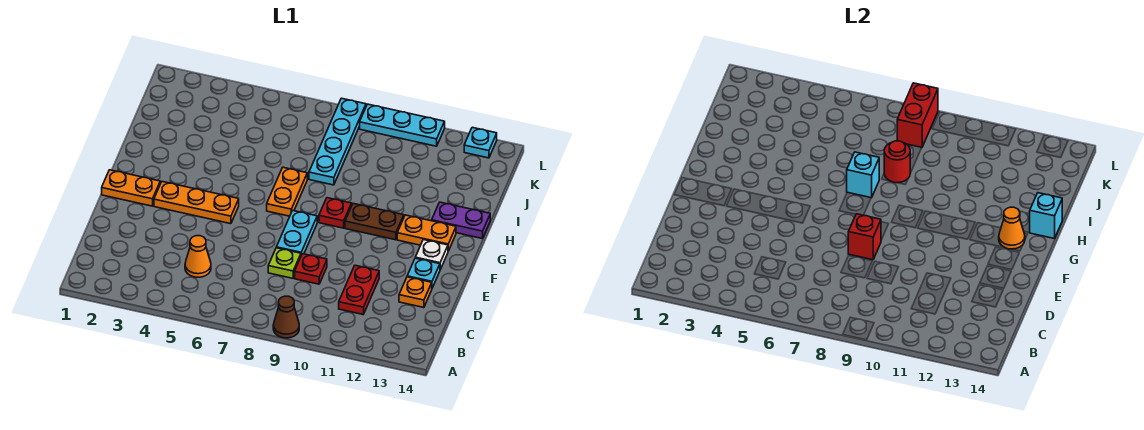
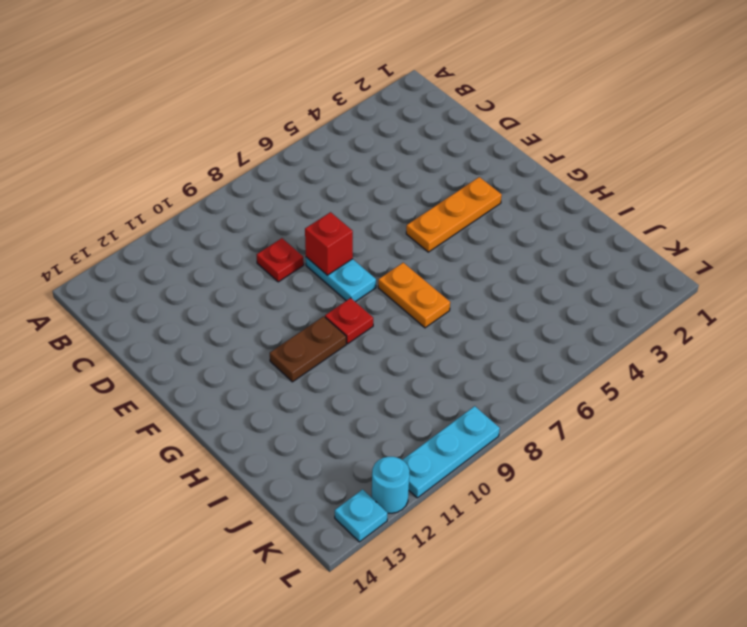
cyan 1x1 round brick [372,457,410,513] -> none
none -> brown 1x1 cone [273,296,299,338]
none -> orange 1x1 cone [185,236,211,277]
none -> red 1x2 plate [339,265,379,314]

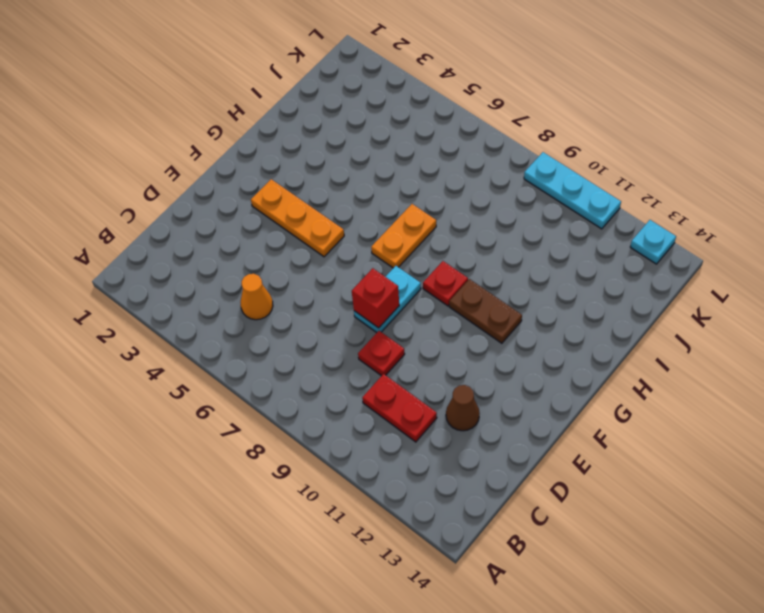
red 1x2 plate [362,374,437,442] -> red 1x2 plate turned to [339,265,379,314]
brown 1x1 cone [446,385,480,431] -> brown 1x1 cone moved to [273,296,299,338]
none -> lime 1x1 plate [268,248,301,278]
none -> orange 1x1 plate [399,277,432,308]
none -> cyan 1x1 plate [407,258,440,288]

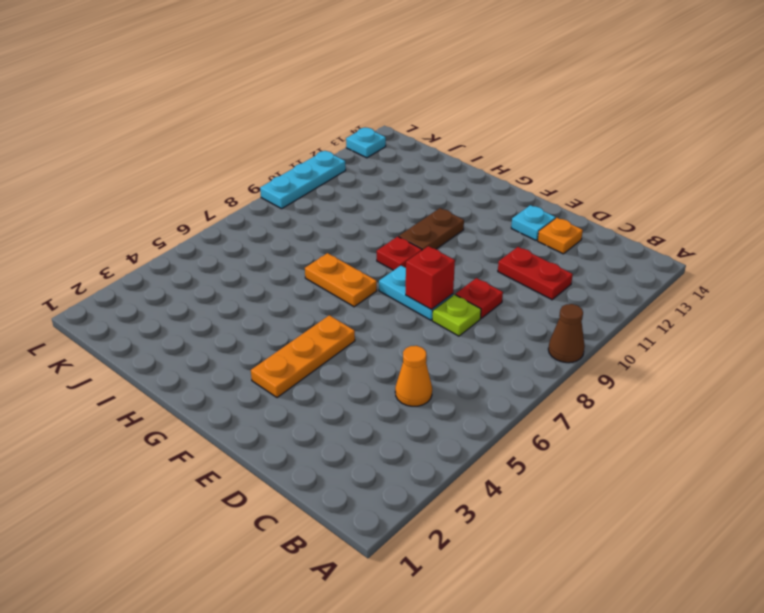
none -> orange 1x2 plate [102,170,160,206]
none -> white 1x1 plate [415,240,448,269]
none -> orange 1x2 plate [397,215,456,251]

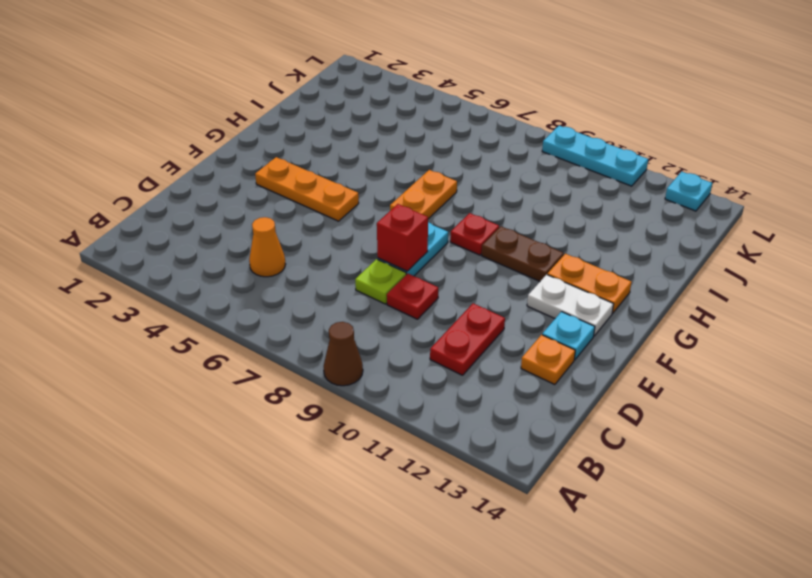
white 1x2 plate [527,275,614,336] -> white 1x1 plate [415,240,448,269]
none -> orange 1x2 plate [102,170,160,206]
none -> purple 1x2 plate [432,202,490,239]
none -> cyan 1x4 plate [309,98,366,185]

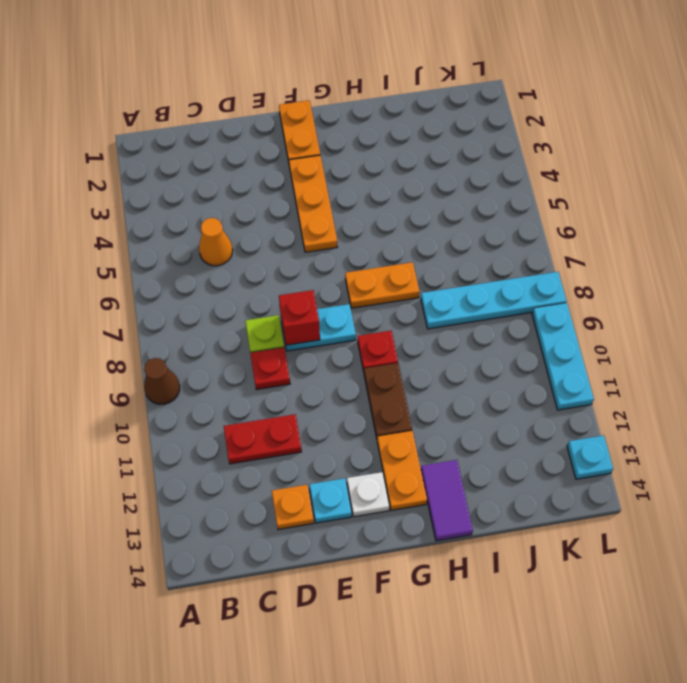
purple 1x2 tile [421,460,473,541] -> purple 1x2 plate [432,202,490,239]
none -> orange 1x1 cone [999,207,1025,249]
none -> cyan 1x1 brick [847,152,879,198]
none -> cyan 1x1 brick [1030,193,1062,239]

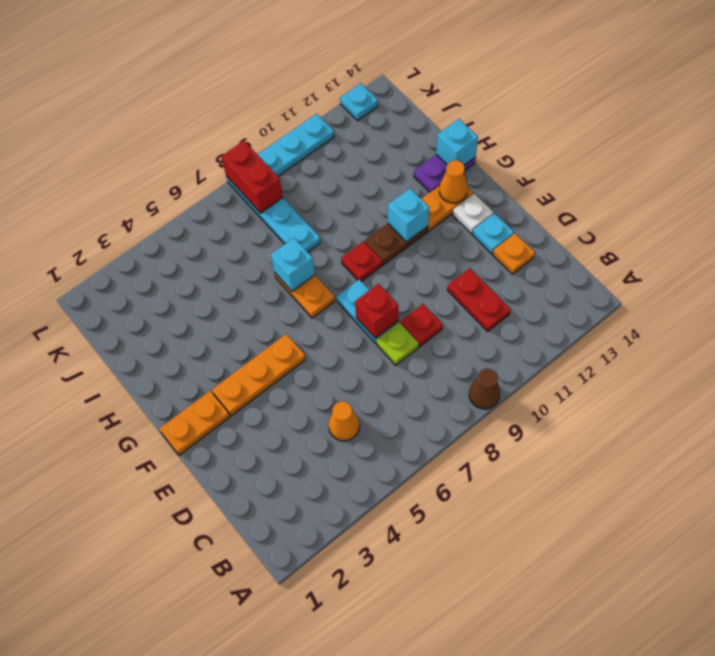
cyan 1x1 brick [388,188,429,242] -> none
none -> red 1x1 round brick [884,141,910,183]

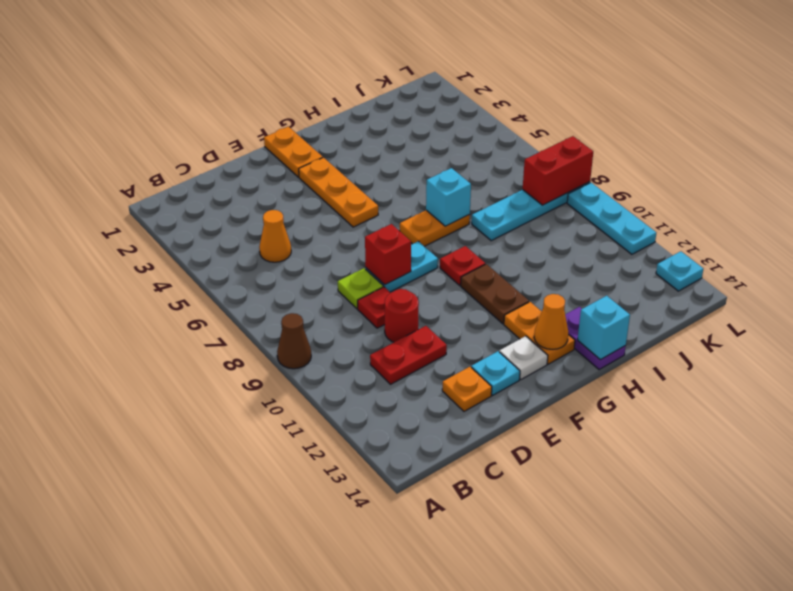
red 1x1 round brick [385,289,419,342] -> red 1x1 round brick moved to [884,141,910,183]

